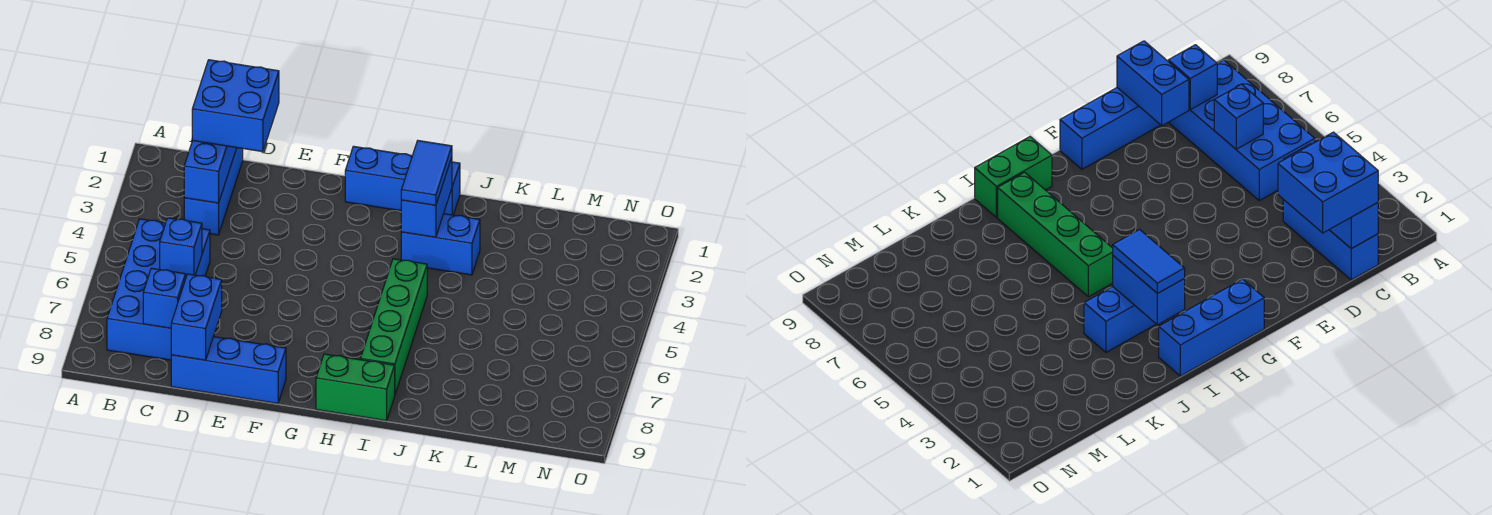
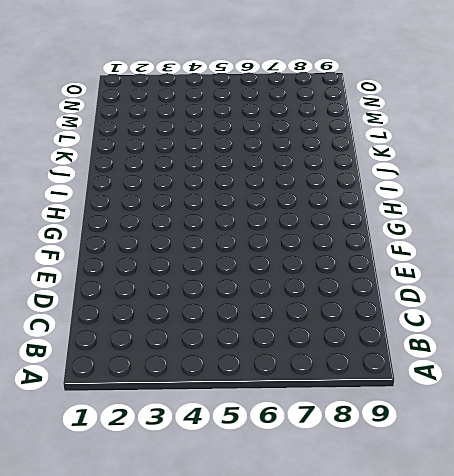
none -> blue 2x4 brick [107,219,210,360]
none -> blue 1x3 brick [184,148,243,235]
none -> blue 1x3 brick [171,337,286,404]

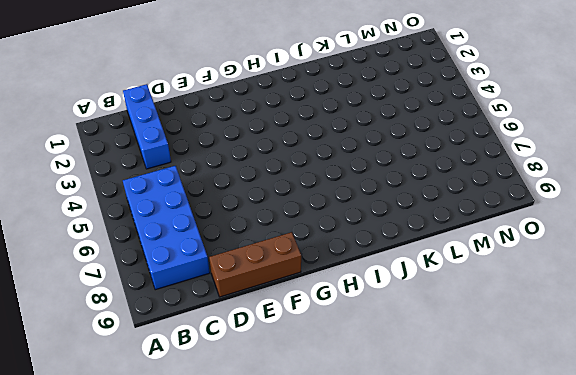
brown 1x3 brick [209,232,301,297] -> blue 1x3 brick [171,337,286,404]
none -> blue 1x3 brick [345,146,460,215]
none -> green 1x2 brick [316,354,395,421]
none -> blue 1x2 brick [401,214,480,275]

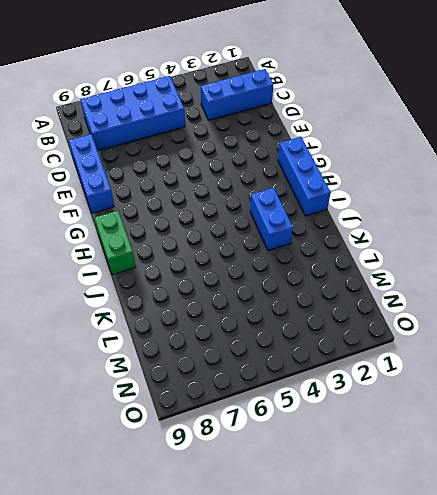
none -> green 1x4 brick [361,259,427,394]
none -> blue 1x3 brick [184,141,237,203]
none -> blue 1x1 brick [160,218,202,276]

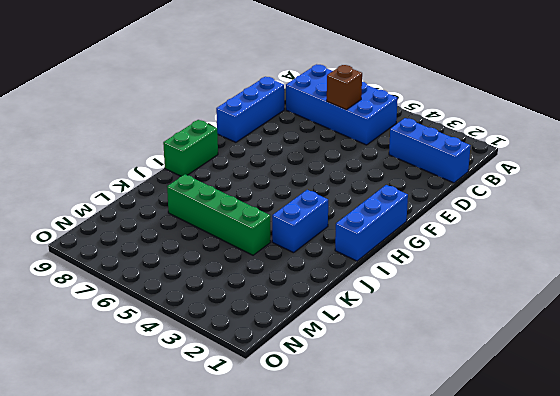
brown 1x1 brick [327,65,362,110] -> blue 1x1 brick [160,218,202,276]
green 1x4 brick [167,174,271,255] -> green 1x4 brick moved to [361,259,427,394]
none -> blue 1x3 brick [184,141,237,203]
none -> blue 1x1 brick [143,268,186,328]
none -> blue 1x2 brick [171,274,222,360]

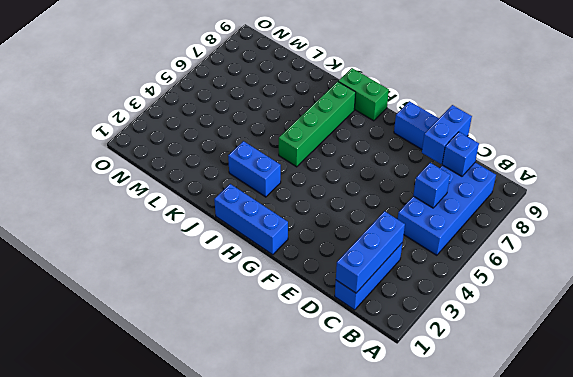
none -> blue 1x2 brick [401,157,452,237]
none -> blue 2x2 brick [192,60,279,152]
none -> blue 1x2 tile [401,141,452,205]

